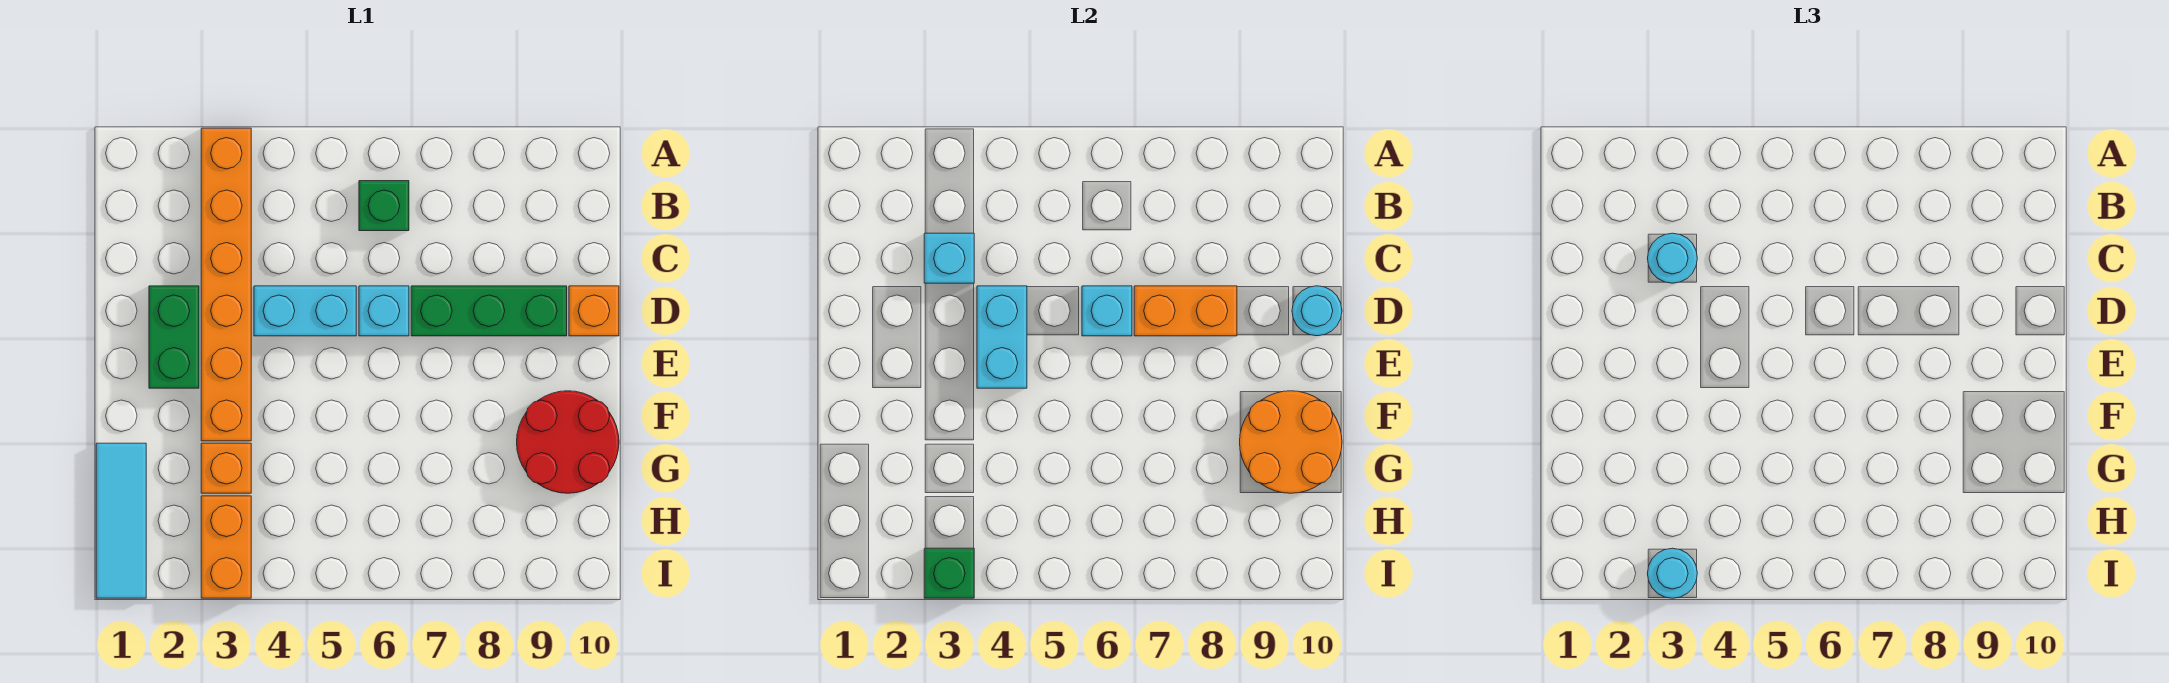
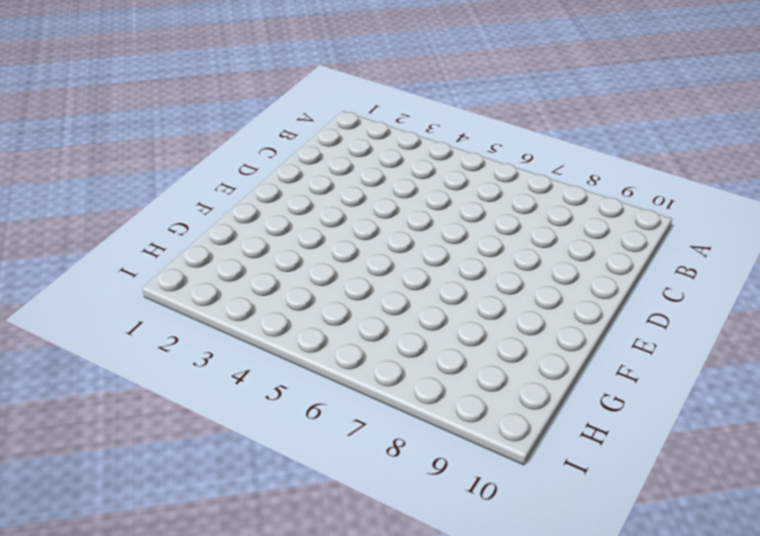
none -> orange 1x6 brick [201,128,251,441]
none -> green 1x1 brick [359,181,409,231]
none -> green 1x2 brick [149,286,199,388]

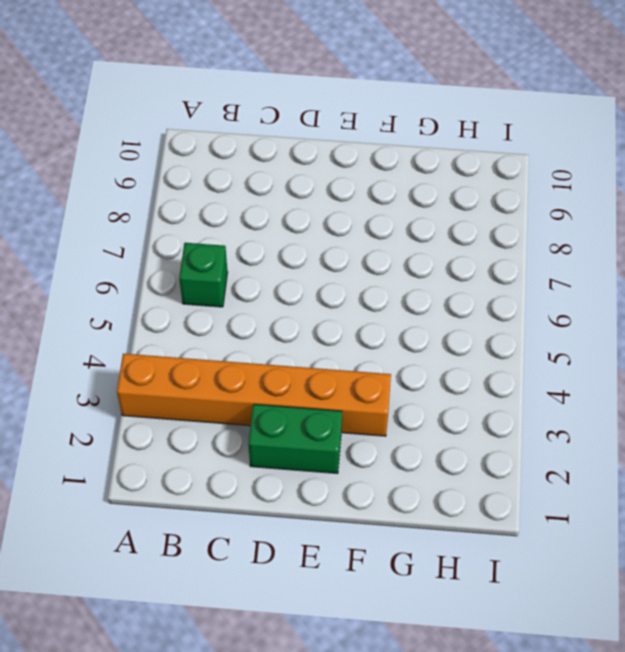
none -> cyan 1x2 brick [254,286,356,336]
none -> cyan 1x1 brick [359,286,409,336]
none -> green 1x3 brick [411,286,567,336]

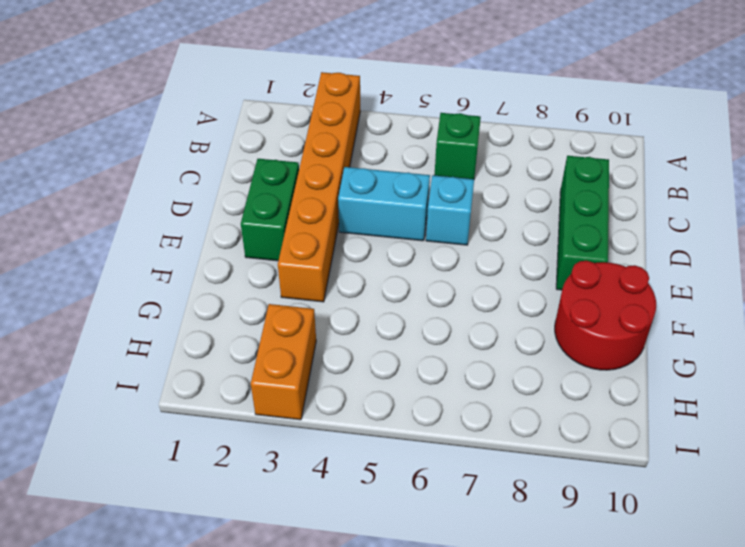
green 1x3 brick [556,156,609,290] -> green 1x3 brick turned to [411,286,567,336]
none -> orange 1x1 brick [569,286,619,336]
none -> cyan 1x3 tile [96,443,146,598]
none -> orange 1x1 brick [201,443,251,493]

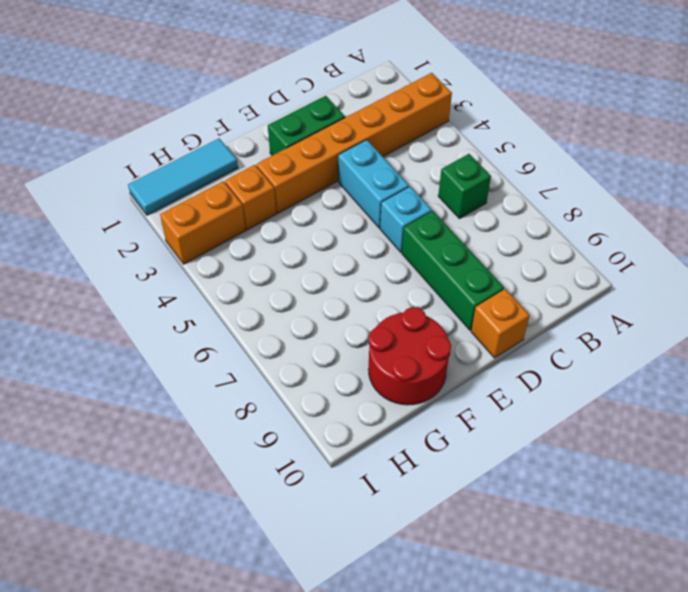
none -> cyan 1x1 brick [924,233,974,283]
none -> cyan 1x2 brick [977,286,1027,388]
none -> cyan 1x1 brick [1082,286,1132,336]

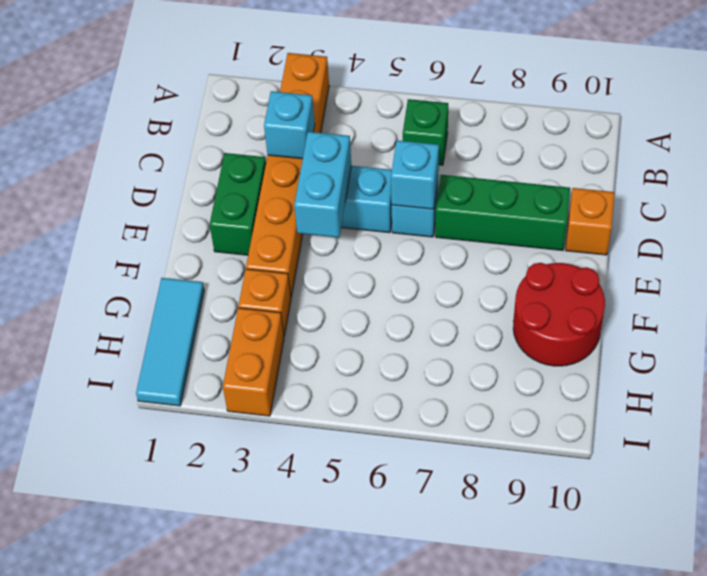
none -> orange 1x2 brick [1134,286,1237,336]
none -> cyan 1x1 round brick [1292,286,1342,336]
none -> orange 2x2 round brick [1240,391,1342,493]

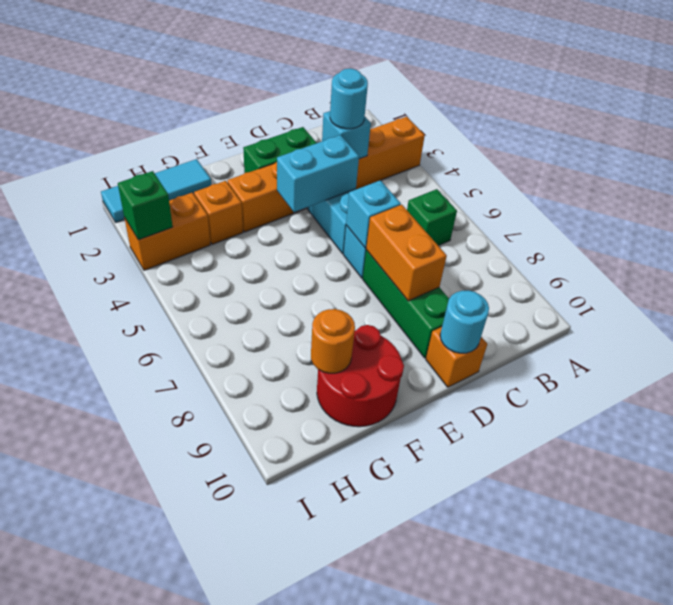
orange 1x1 round brick [311,309,355,373] -> orange 2x2 round brick [1240,391,1342,493]
none -> cyan 1x1 round brick [1647,548,1697,598]

